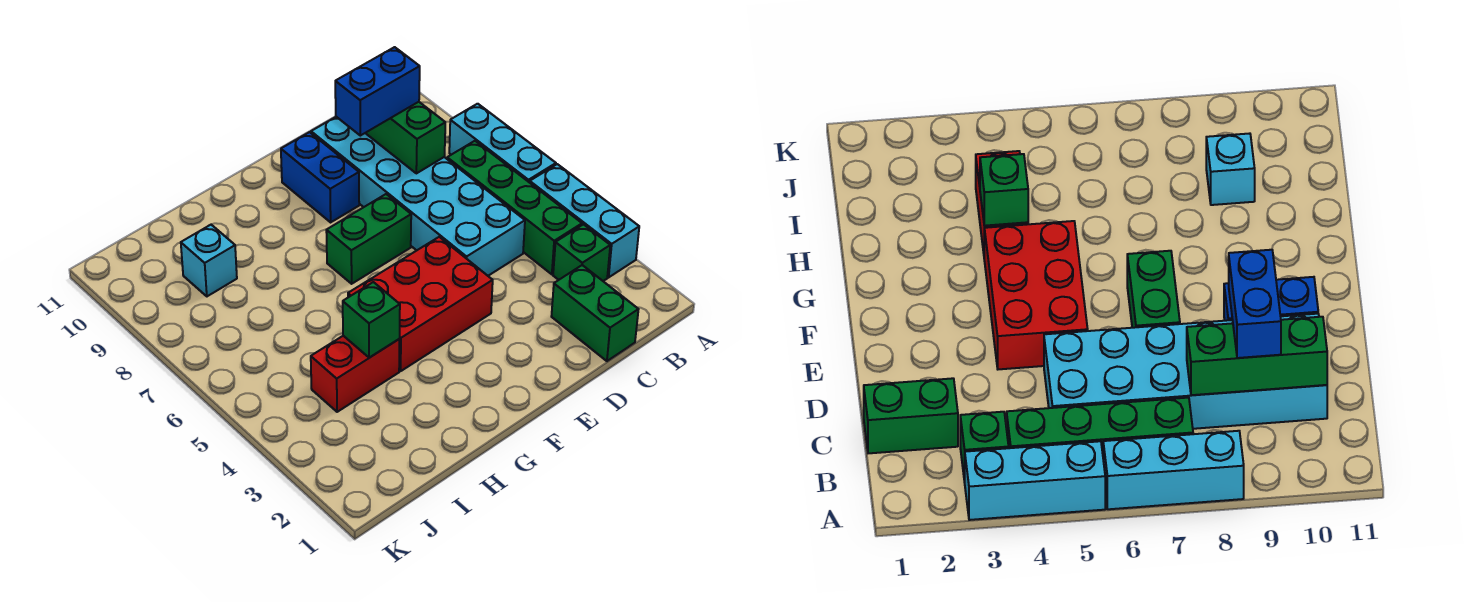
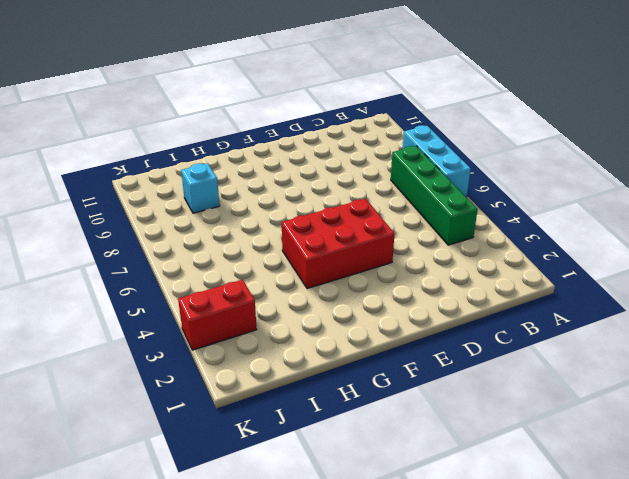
red 1x2 brick [178,279,257,350] -> red 1x2 brick moved to [311,336,399,412]
none -> cyan 1x3 brick [530,164,639,277]
none -> green 1x1 brick [553,224,610,281]
none -> green 1x2 brick [551,265,639,361]

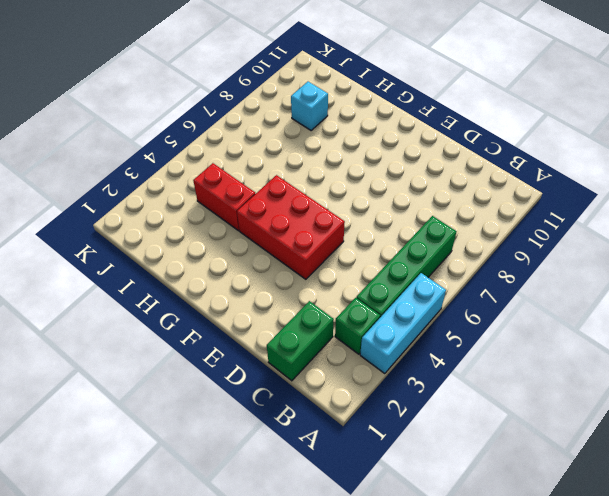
none -> cyan 1x3 brick [449,104,556,183]
none -> cyan 2x6 brick [311,117,525,276]
none -> green 1x2 brick [326,194,411,284]

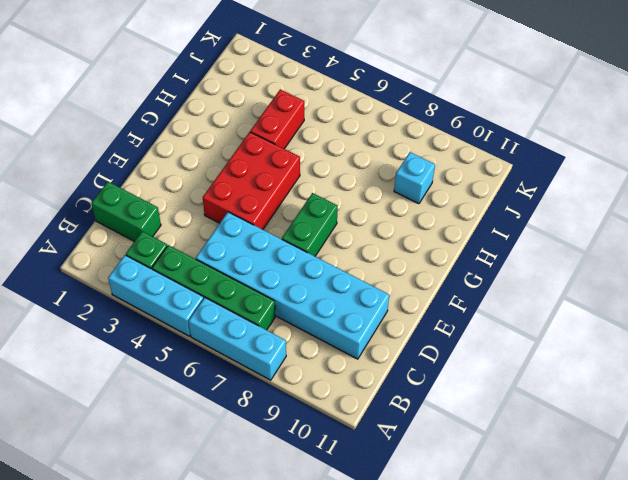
none -> blue 1x2 brick [281,132,359,222]
none -> green 1x3 brick [366,102,445,173]
none -> green 1x1 brick [343,282,400,358]

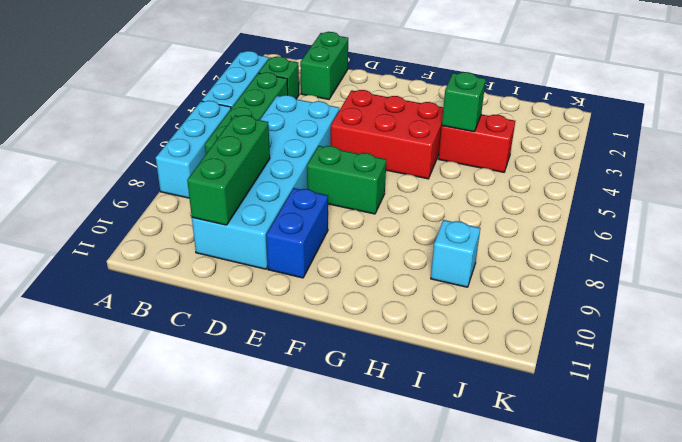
none -> blue 1x2 brick [335,47,420,136]

